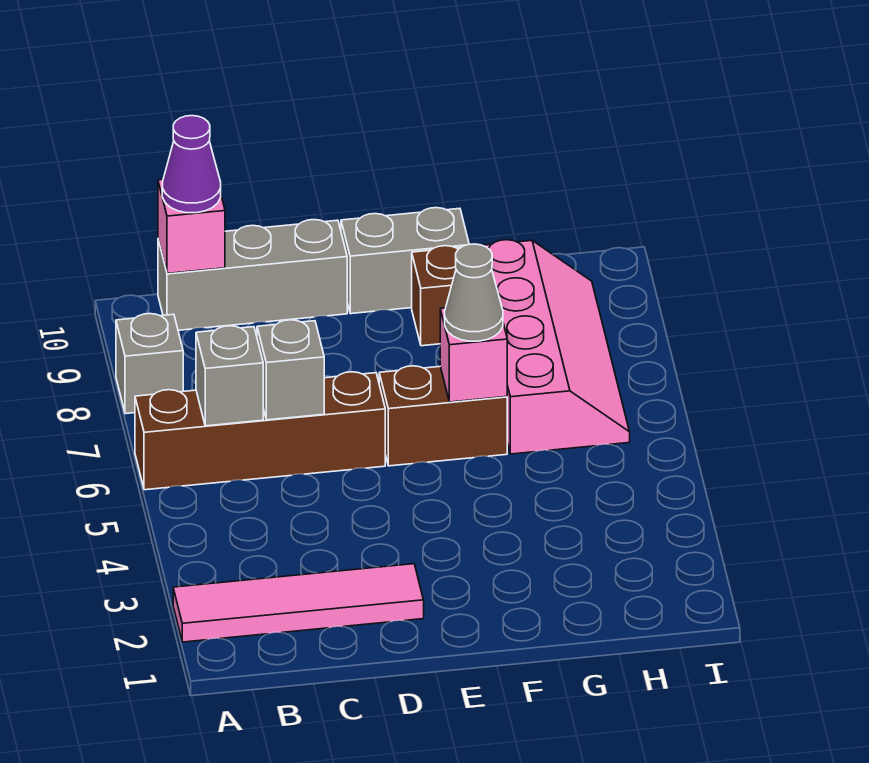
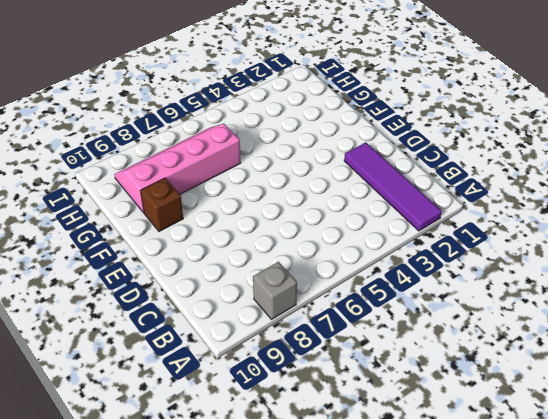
purple 1x4 tile [344,142,442,231] -> pink 1x4 tile [173,564,424,642]
none -> brown 1x4 brick [135,372,385,490]
none -> grey 1x3 brick [158,220,347,330]
none -> brown 1x2 brick [379,366,507,466]

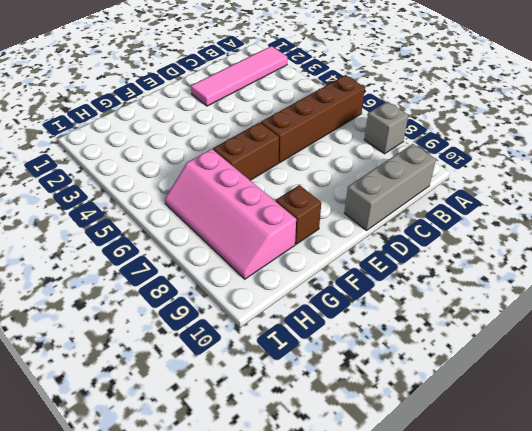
none -> grey 1x2 brick [341,208,469,314]
none -> grey 1x1 brick [196,326,263,426]
none -> pink 1x1 brick [158,180,225,274]

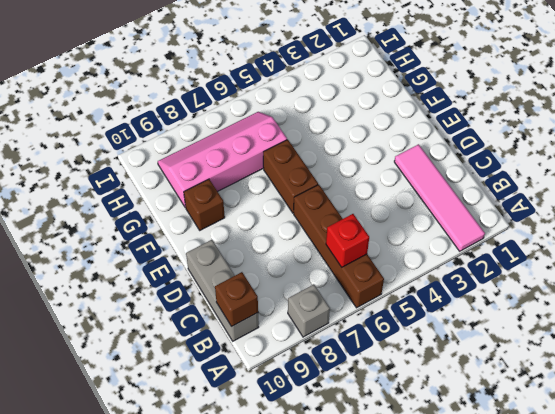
red 1x1 brick [326,214,369,267] -> grey 1x1 brick [196,326,263,426]
brown 1x1 brick [215,272,258,327] -> pink 1x1 brick [158,180,225,274]
none -> grey 1x2 brick [341,208,469,314]
none -> grey 1x1 brick [257,320,324,420]
none -> pink 1x1 brick [440,308,507,402]

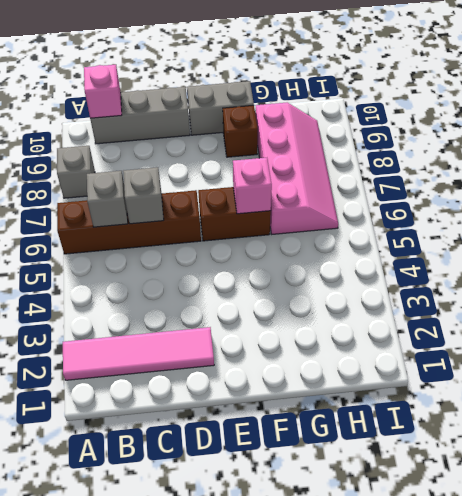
none -> purple 1x1 cone [162,116,221,213]
none -> grey 1x1 cone [445,244,503,341]

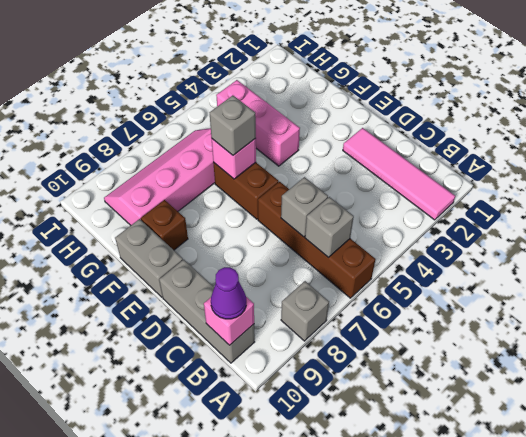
pink 1x3 brick [216,80,300,166] -> none
grey 1x1 brick [210,95,256,155] -> grey 1x1 cone [445,244,503,341]

